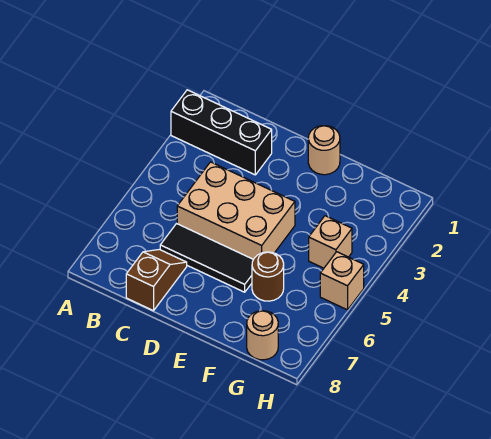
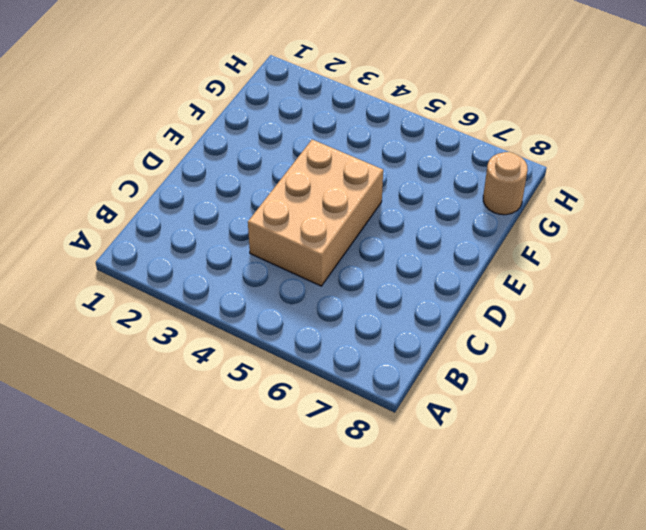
none -> black 1x3 brick [171,90,272,175]
none -> black 1x3 tile [160,224,253,292]

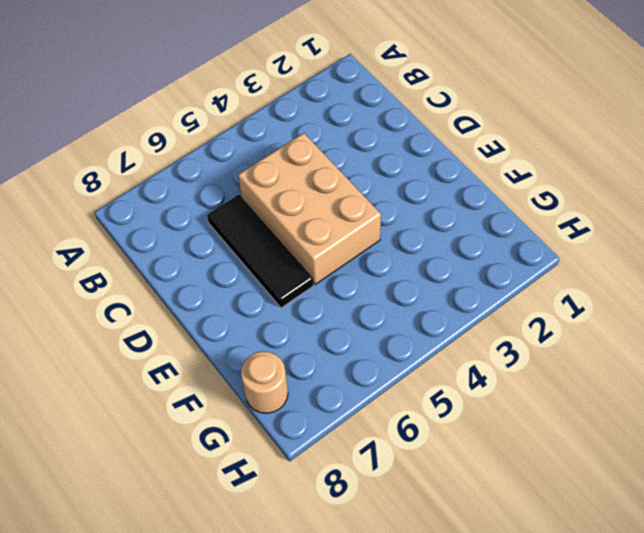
none -> black 1x3 brick [171,90,272,175]
none -> brown 1x2 slope [126,249,187,311]

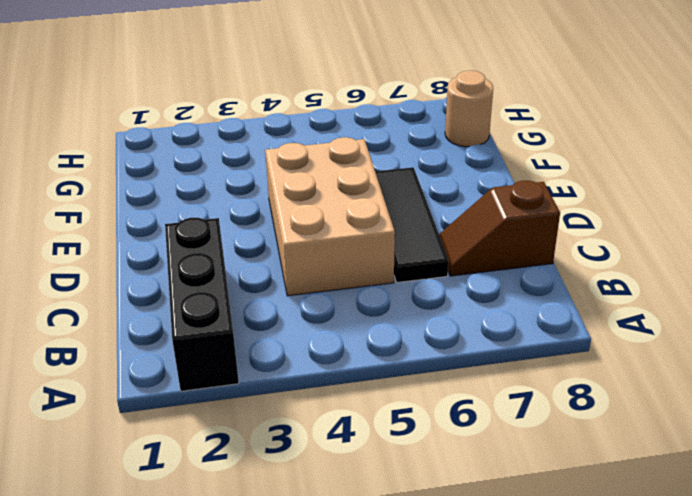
none -> tan 1x1 round brick [308,126,340,175]
none -> brown 1x1 round brick [252,252,284,301]

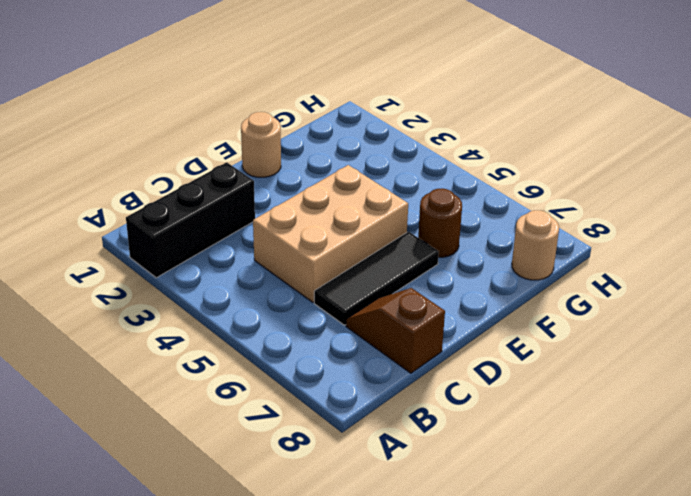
none -> tan 1x1 brick [309,216,352,268]
none -> tan 1x1 brick [320,252,364,310]

